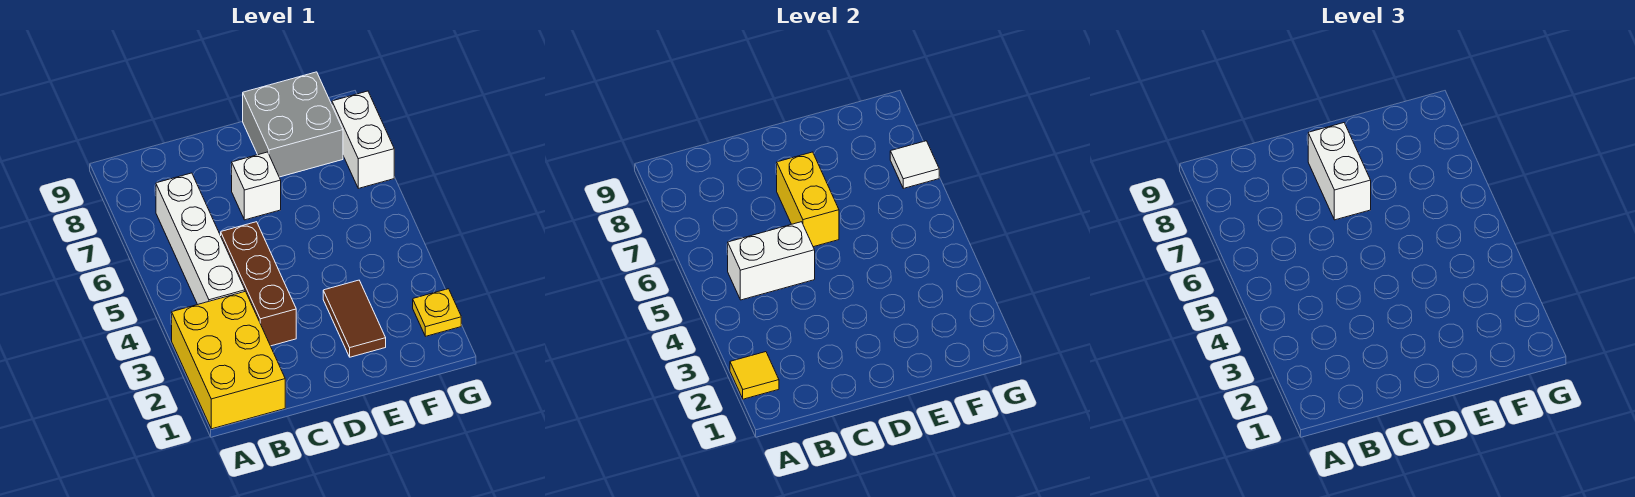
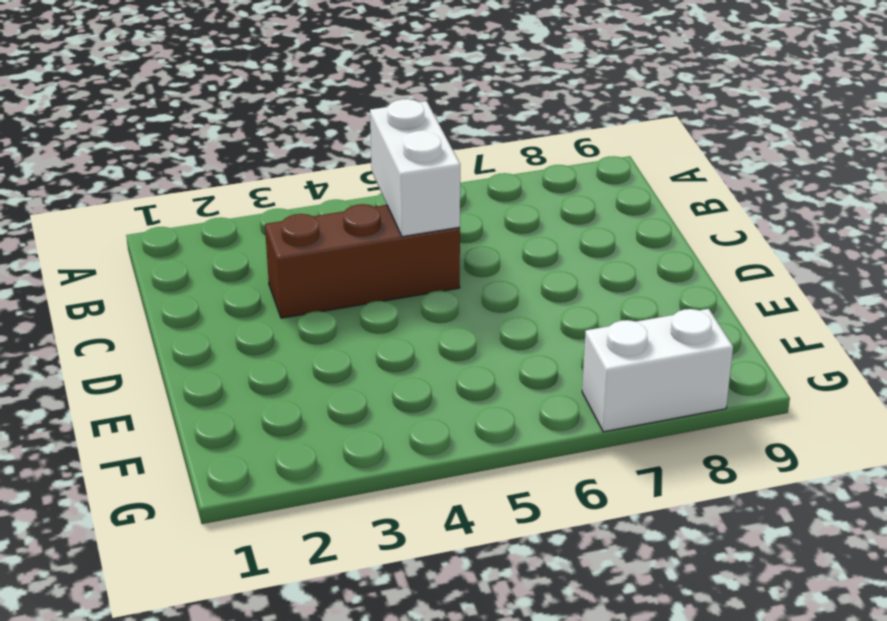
none -> yellow 2x3 brick [172,291,285,429]
none -> white 1x4 brick [156,173,245,305]
none -> white 1x1 brick [232,152,281,220]

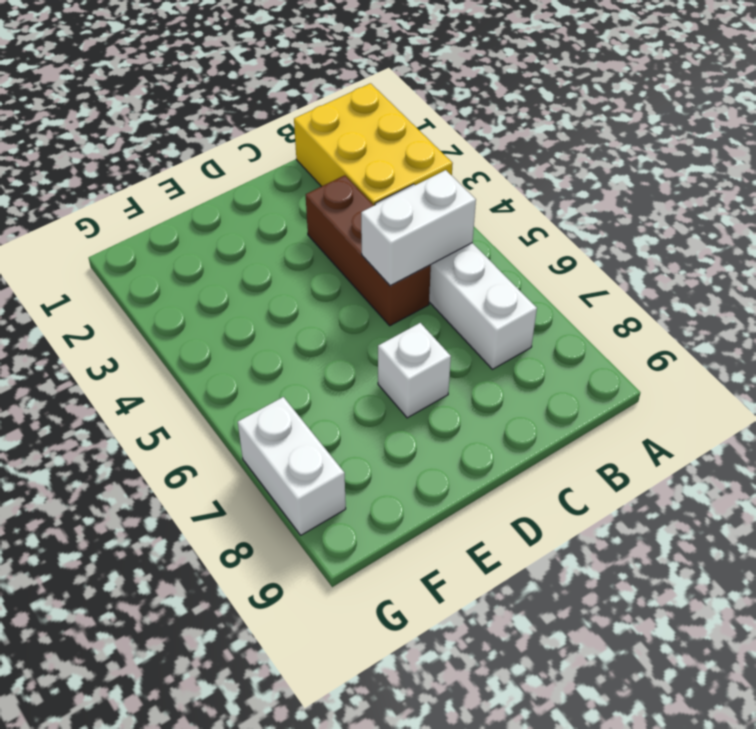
none -> brown 1x2 tile [323,280,386,357]
none -> grey 2x2 brick [243,72,343,177]
none -> yellow 1x1 plate [413,289,461,336]

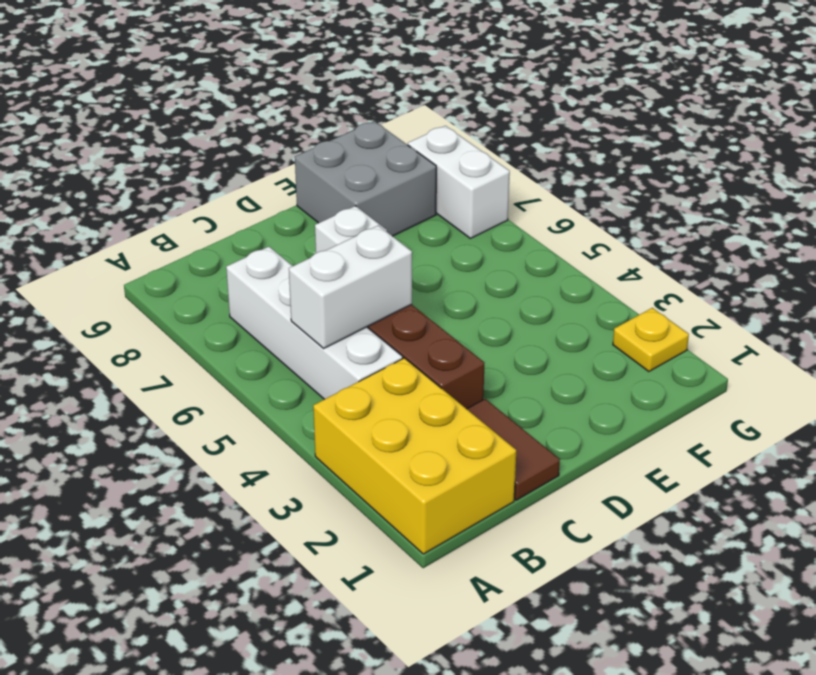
brown 1x2 tile [467,399,560,500] -> brown 1x2 tile moved to [323,280,386,357]
none -> yellow 1x1 tile [730,352,779,399]
none -> yellow 1x2 brick [777,152,839,247]
none -> white 1x1 tile [890,141,939,188]

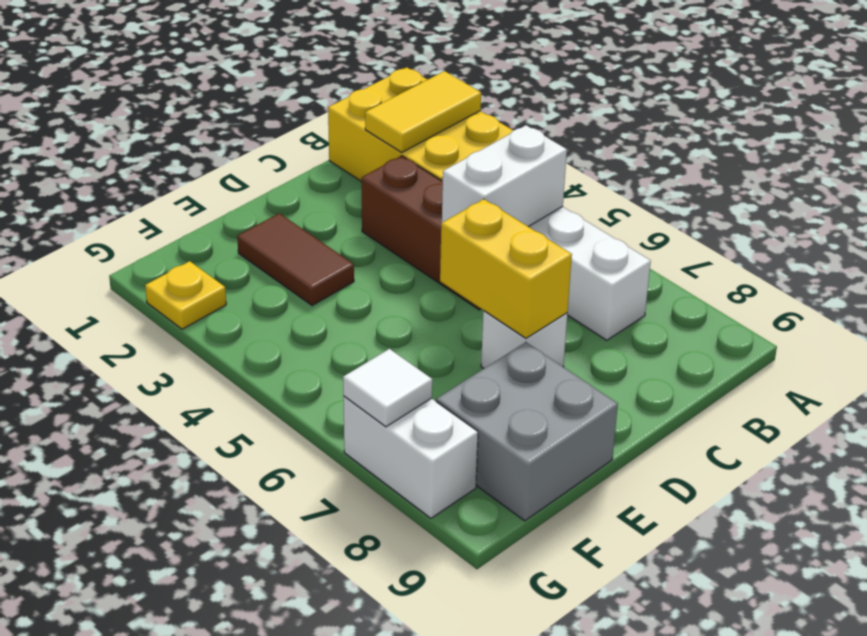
yellow 1x2 tile [365,71,481,152] -> yellow 1x1 tile [730,352,779,399]
none -> white 1x2 brick [1308,123,1371,220]

